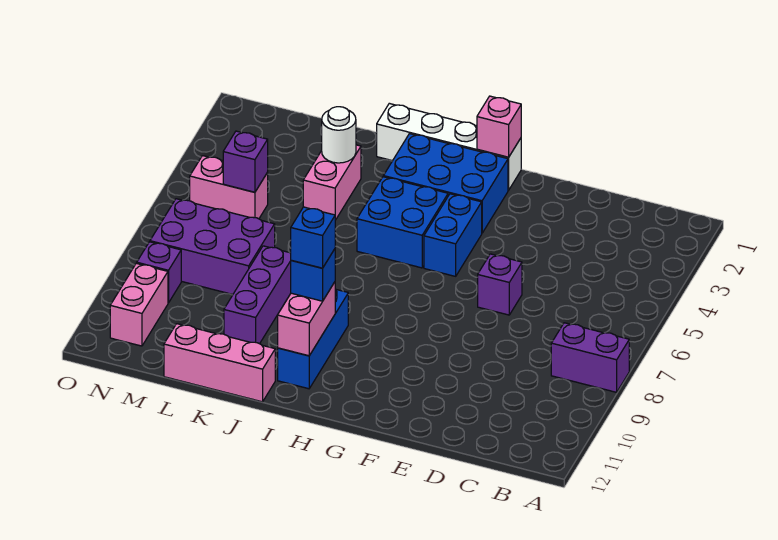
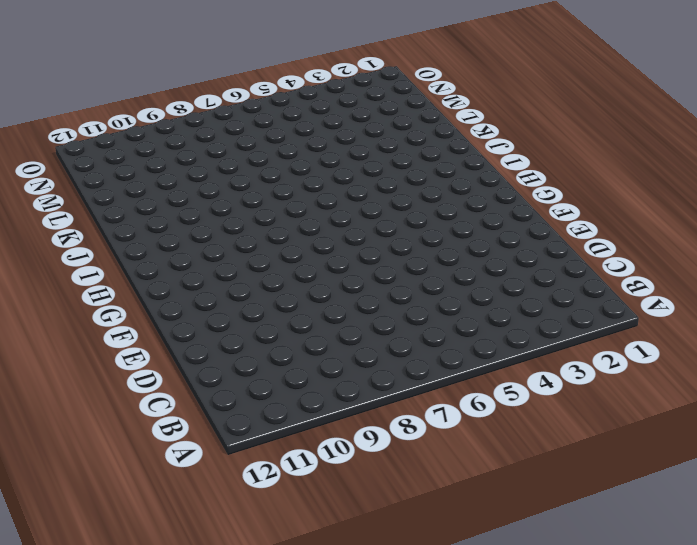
none -> purple 1x2 brick [551,323,629,392]
none -> purple 1x1 brick [478,254,522,315]
none -> white 1x4 brick [377,103,521,190]

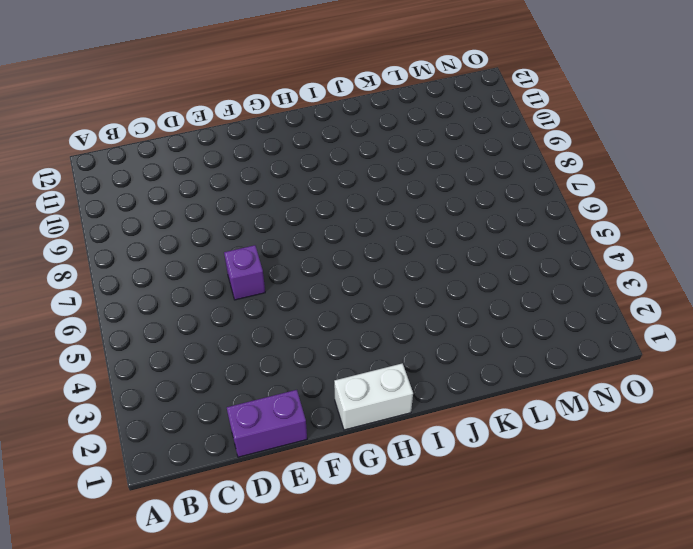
purple 1x2 brick [227,390,307,457] -> purple 1x2 brick moved to [551,323,629,392]
white 1x2 brick [334,363,413,430] -> white 1x4 brick [377,103,521,190]
none -> blue 2x3 brick [383,134,508,233]
none -> blue 1x2 brick [424,194,482,276]
none -> blue 2x2 brick [357,177,448,268]

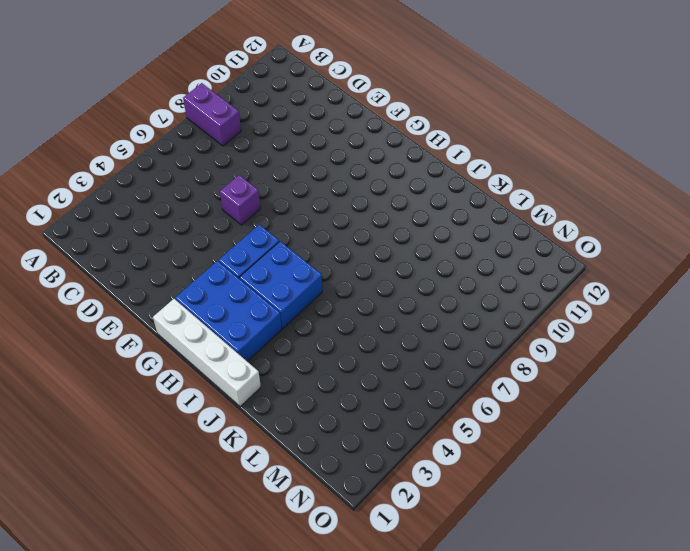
none -> blue 1x3 brick [278,289,348,389]
none -> pink 1x3 brick [164,324,275,402]
none -> pink 1x2 brick [303,145,361,220]

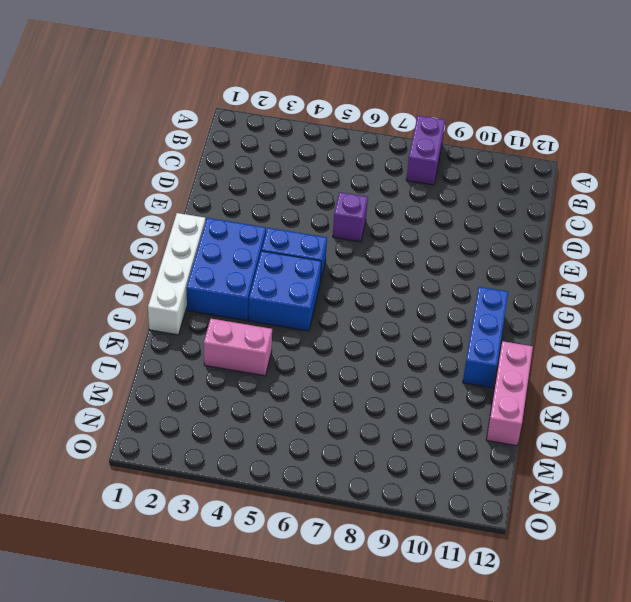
blue 1x3 brick [463,287,508,388] -> blue 1x3 brick turned to [278,289,348,389]
none -> purple 1x3 brick [224,246,291,344]
none -> purple 2x3 brick [150,199,275,294]
none -> pink 1x2 brick [190,156,268,219]

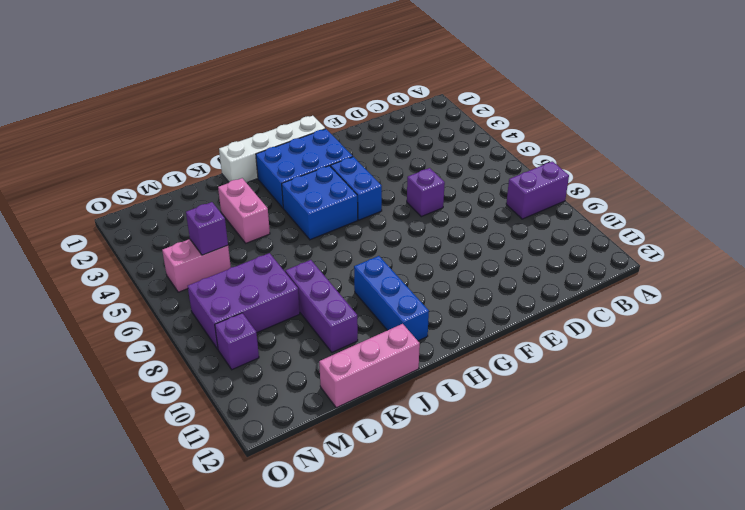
none -> pink 1x2 brick [110,263,168,346]
none -> pink 1x1 brick [477,96,521,157]
none -> pink 1x2 brick [278,282,335,356]

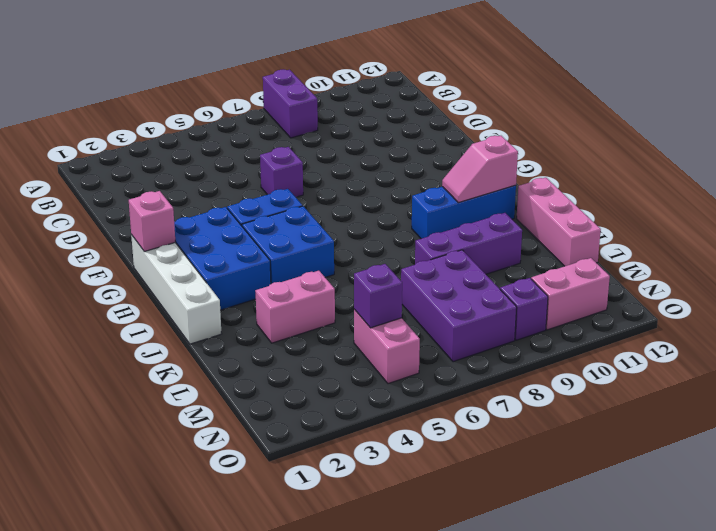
pink 1x2 slope [442,136,518,203] -> pink 1x2 brick [278,282,335,356]
none -> white 1x1 round brick [322,107,356,163]
none -> blue 1x1 brick [291,249,335,301]
none -> blue 1x1 brick [291,207,335,268]

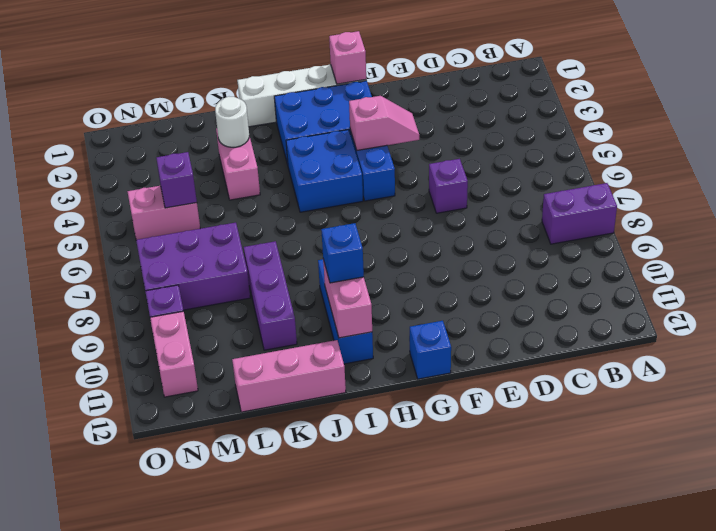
pink 1x2 slope [349,96,419,150] -> none
blue 1x1 brick [410,321,451,379] -> blue 1x1 brick moved to [291,207,335,268]

